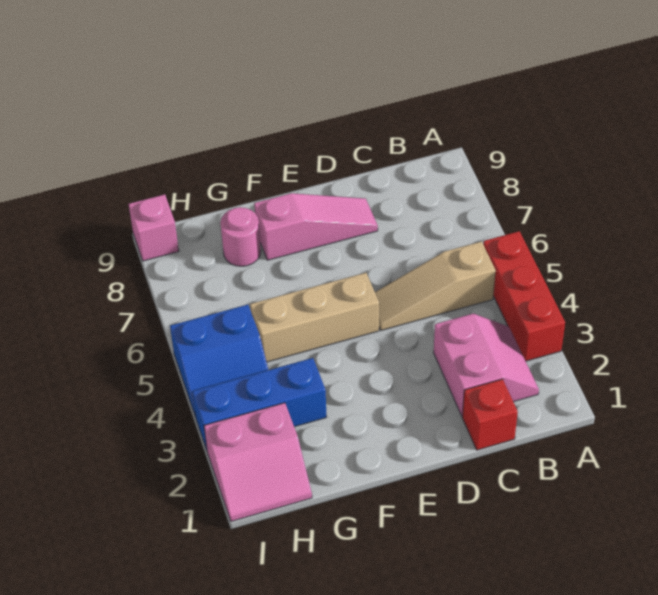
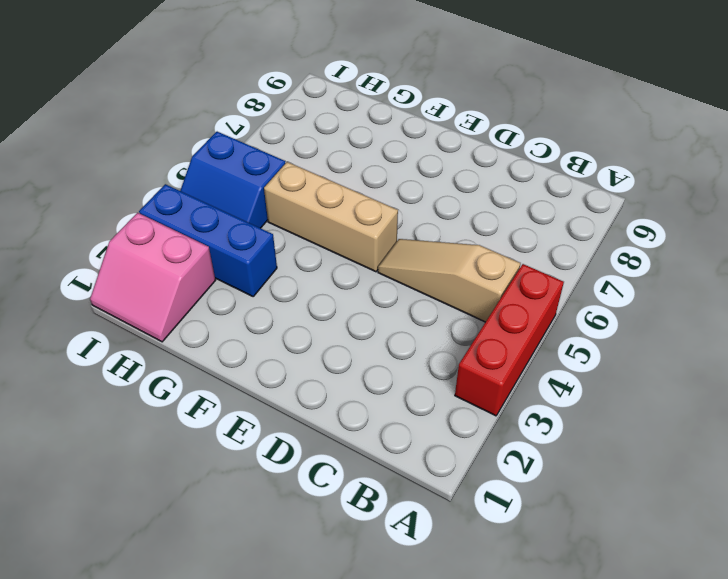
none -> pink 2x2 slope [434,314,539,416]
none -> red 1x1 brick [462,379,518,450]

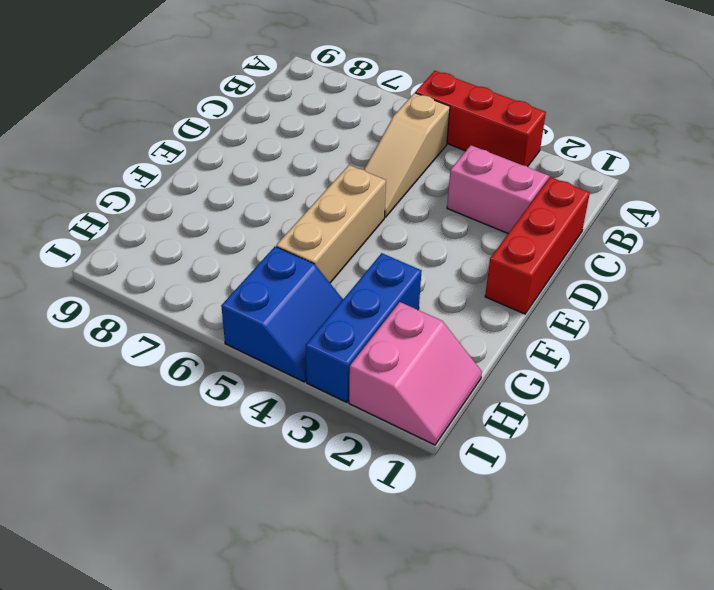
red 1x3 brick [485,177,590,314] -> red 1x1 brick [462,379,518,450]
none -> pink 1x3 slope [254,193,378,260]
none -> pink 1x1 round brick [220,207,261,266]

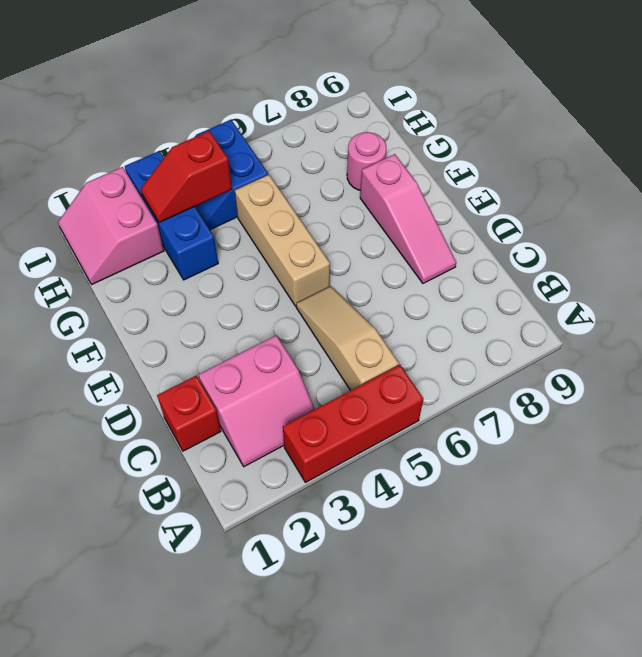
red 1x2 slope [141,131,232,222] -> none
none -> pink 1x1 brick [129,194,179,261]

